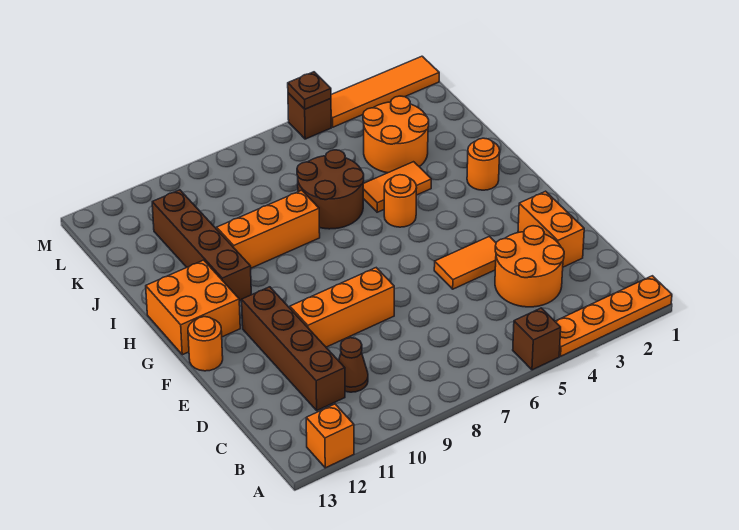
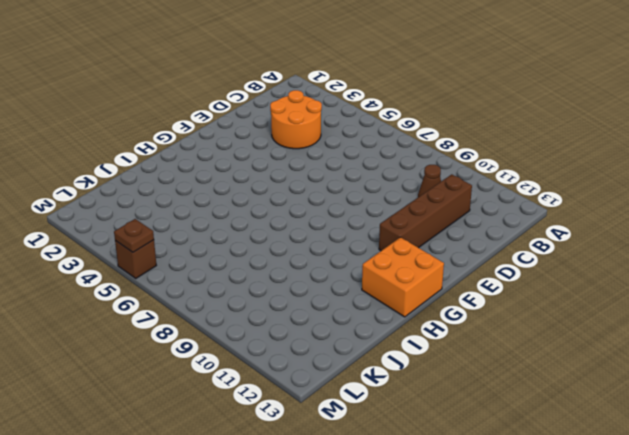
none -> orange 1x4 plate [555,276,672,356]
none -> brown 1x1 brick [513,308,561,370]
none -> orange 1x1 brick [306,404,354,468]

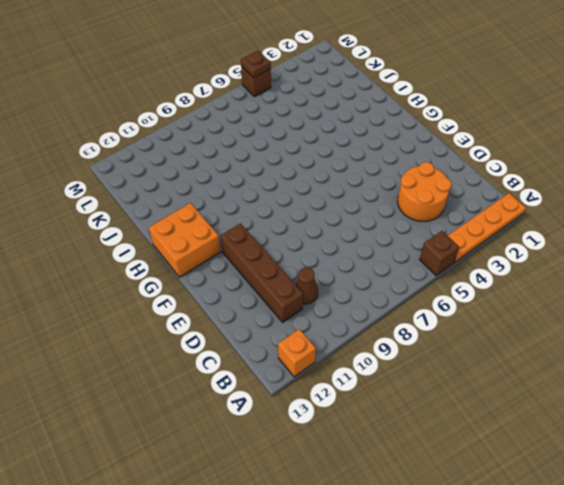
none -> orange 1x2 brick [518,191,584,267]
none -> orange 1x2 tile [434,236,496,289]
none -> orange 1x3 brick [290,268,394,347]

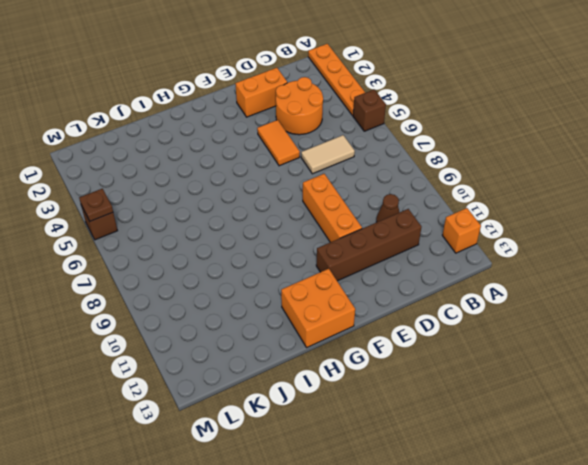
tan 1x2 tile [301,135,355,174] -> none
none -> orange 1x1 round brick [188,317,223,371]
none -> orange 1x1 round brick [467,138,500,190]
none -> orange 1x1 round brick [384,175,417,227]

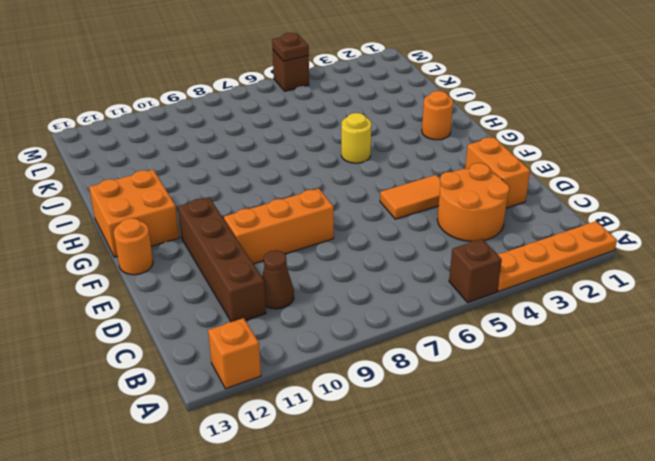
yellow 1x1 round brick [341,113,371,163] -> orange 1x1 round brick [384,175,417,227]
none -> brown 1x4 brick [152,190,251,301]
none -> orange 1x2 tile [363,162,431,212]
none -> brown 2x2 round brick [297,150,364,229]

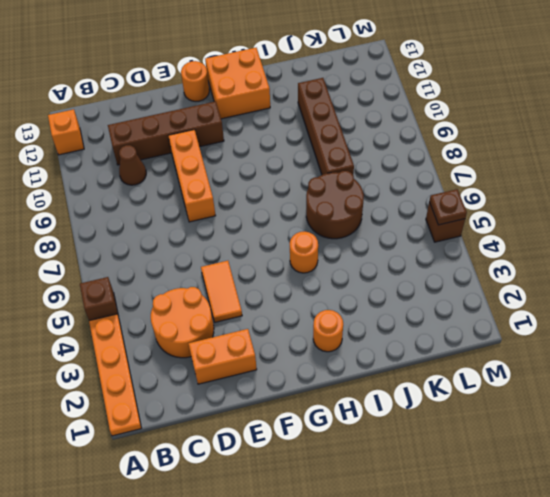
brown 1x4 brick [298,78,354,175] -> brown 1x4 brick turned to [152,190,251,301]
none -> orange 1x2 tile [363,162,431,212]
none -> orange 1x3 brick [217,190,320,268]
none -> orange 2x2 round brick [363,96,429,173]

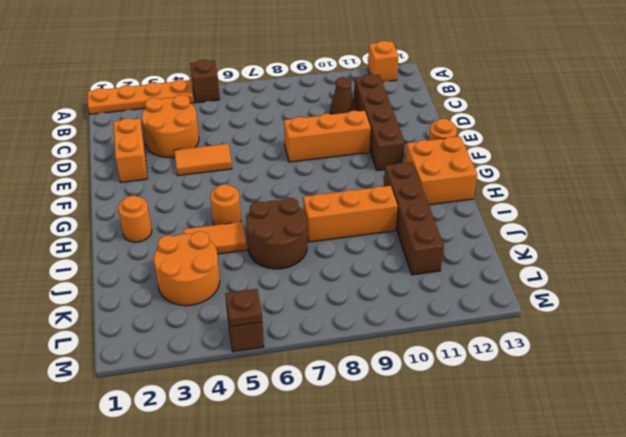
none -> orange 1x4 tile [331,56,439,127]

